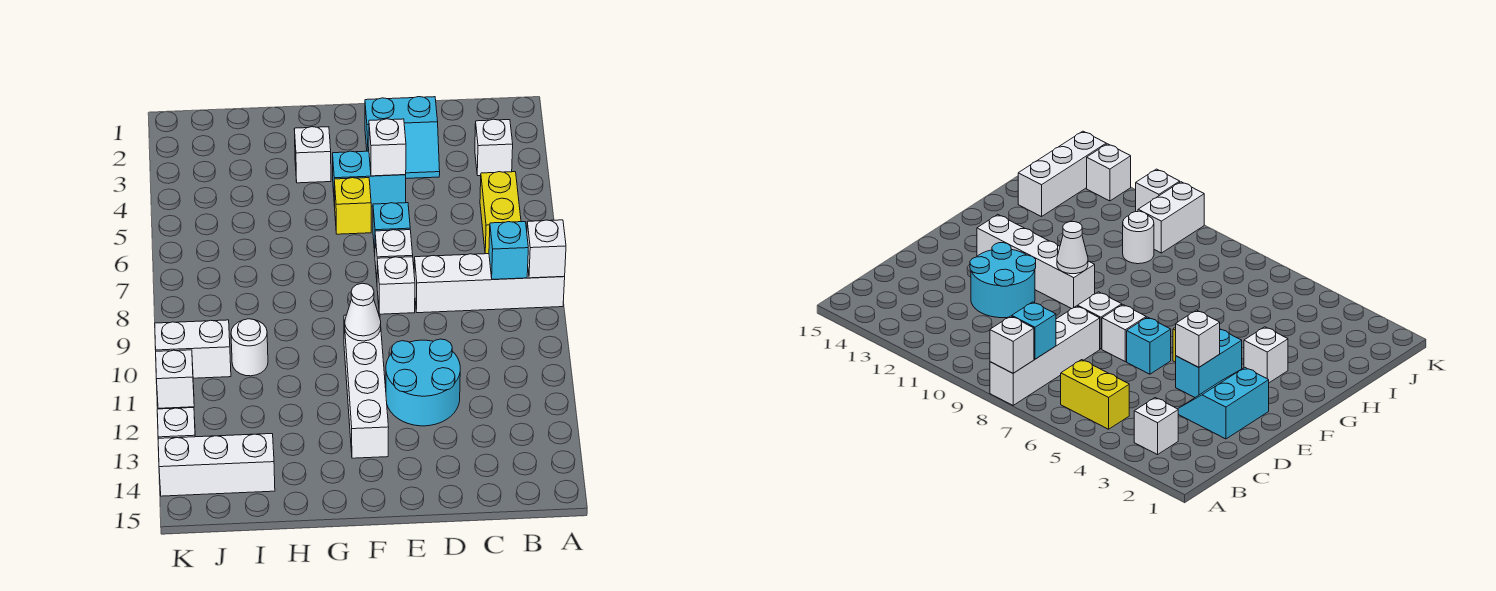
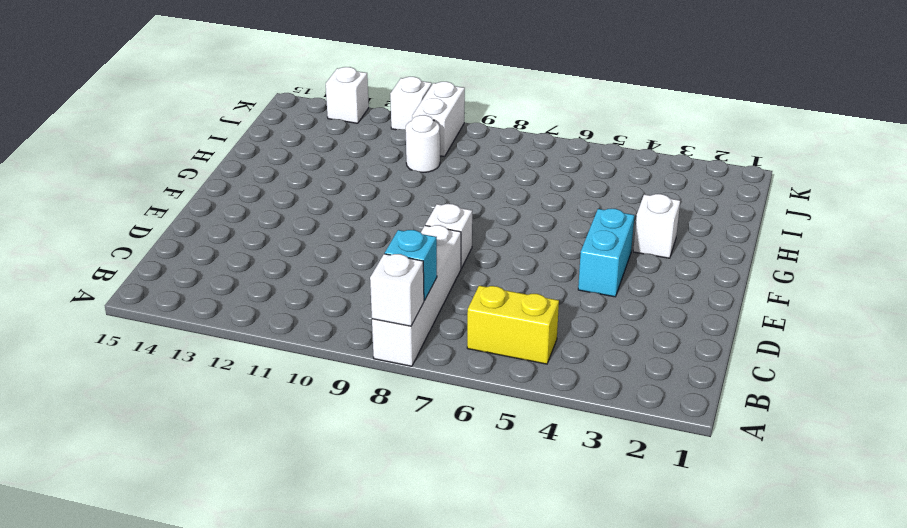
none -> white 1x1 brick [475,119,513,176]
none -> cyan 2x2 slope [365,97,440,179]
none -> cyan 2x2 round brick [386,339,460,426]

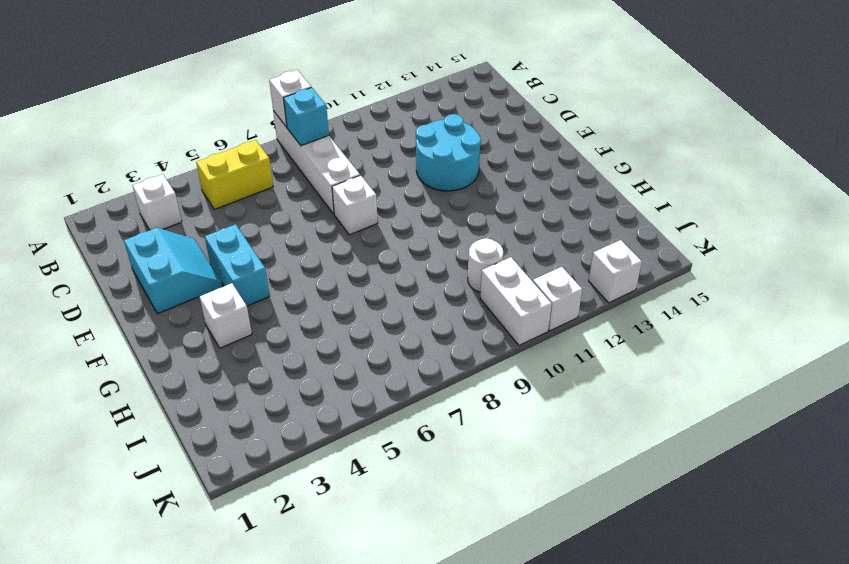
none -> cyan 1x1 brick [373,203,410,252]
none -> white 1x1 brick [375,230,413,278]
none -> yellow 1x1 brick [334,178,371,234]

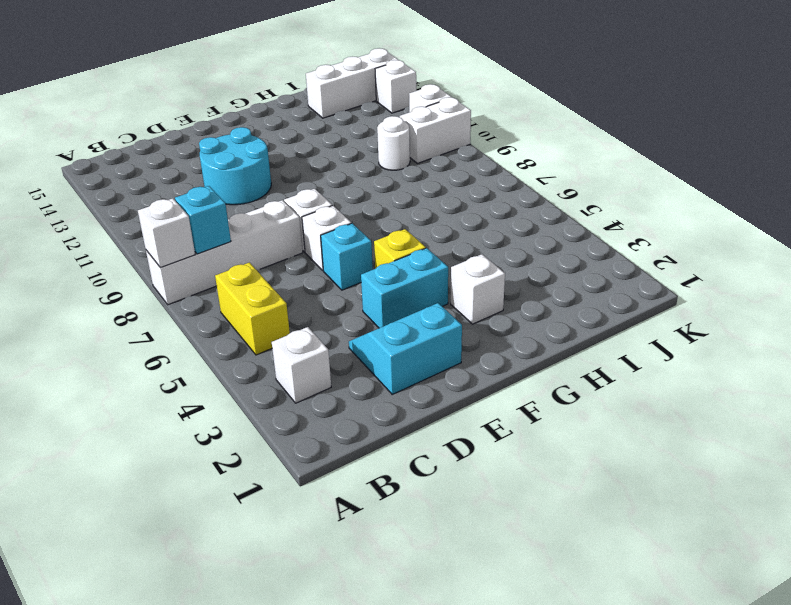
none -> white 1x4 brick [344,314,389,458]
none -> white 1x1 brick [369,119,406,176]
none -> white 1x1 cone [345,283,381,341]

